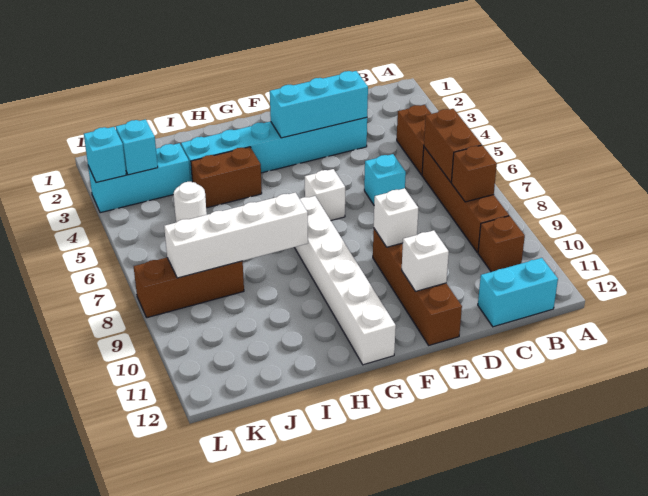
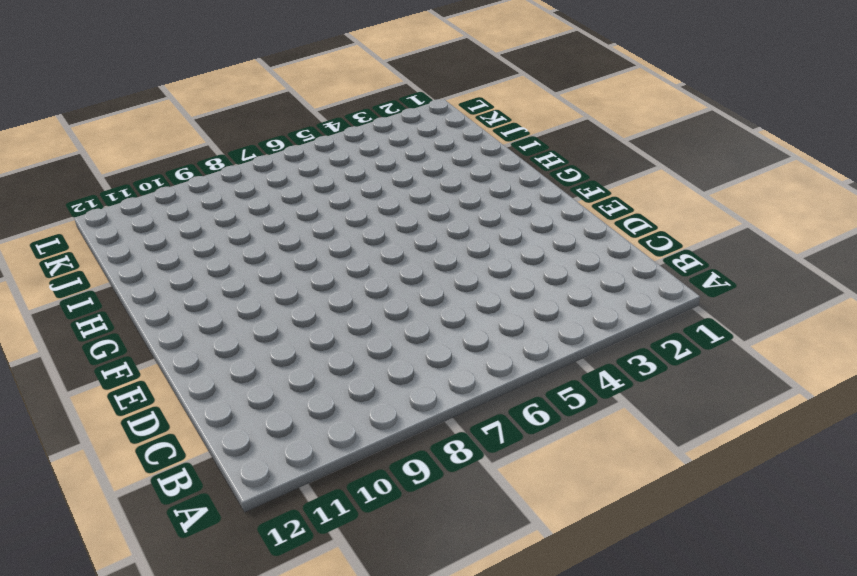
none -> brown 1x2 brick [397,105,431,175]
none -> brown 1x4 brick [422,147,509,253]
none -> brown 1x1 brick [478,216,525,272]

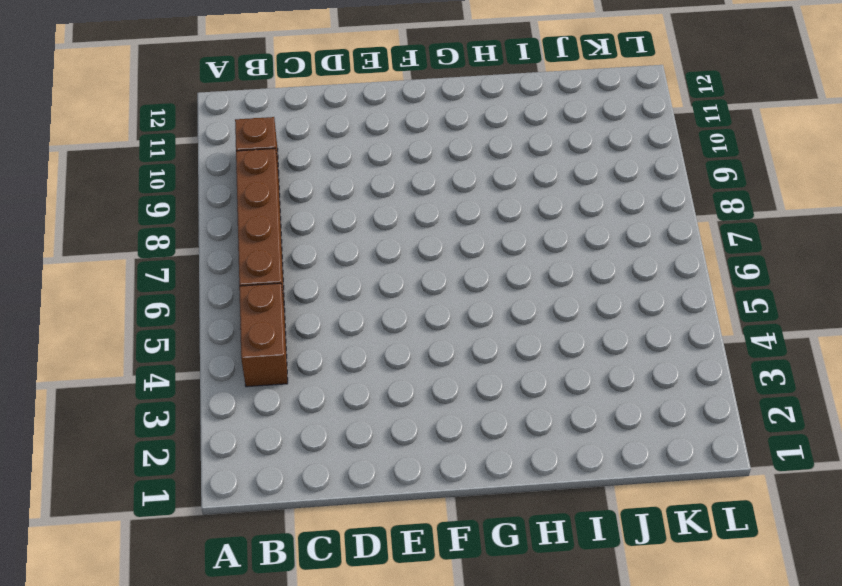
none -> cyan 1x2 brick [478,258,558,327]
none -> cyan 1x6 brick [181,117,367,182]
none -> cyan 1x1 brick [364,154,406,205]

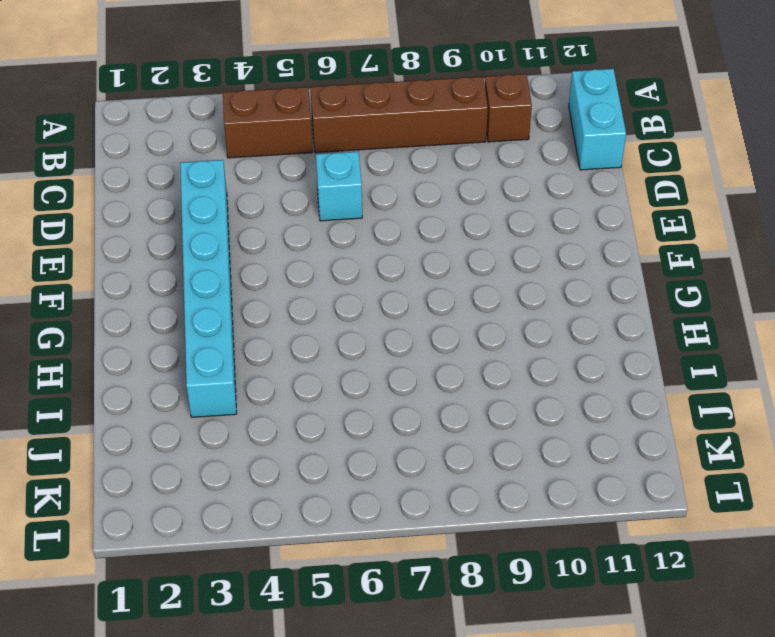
none -> brown 1x4 brick [373,229,462,345]
none -> white 1x1 brick [305,169,345,220]
none -> white 1x6 brick [294,196,396,365]

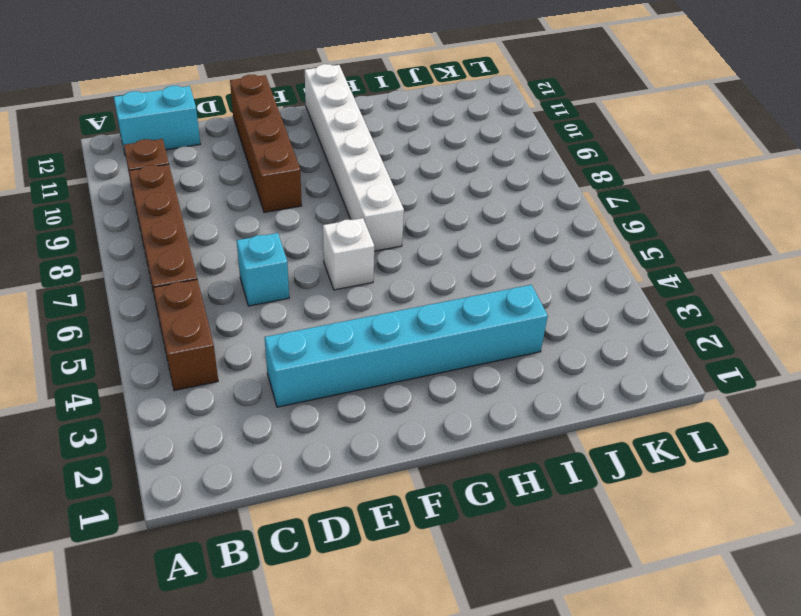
none -> brown 1x2 brick [191,147,262,208]
none -> cyan 1x3 brick [88,143,190,213]
none -> white 1x1 round brick [173,182,207,222]

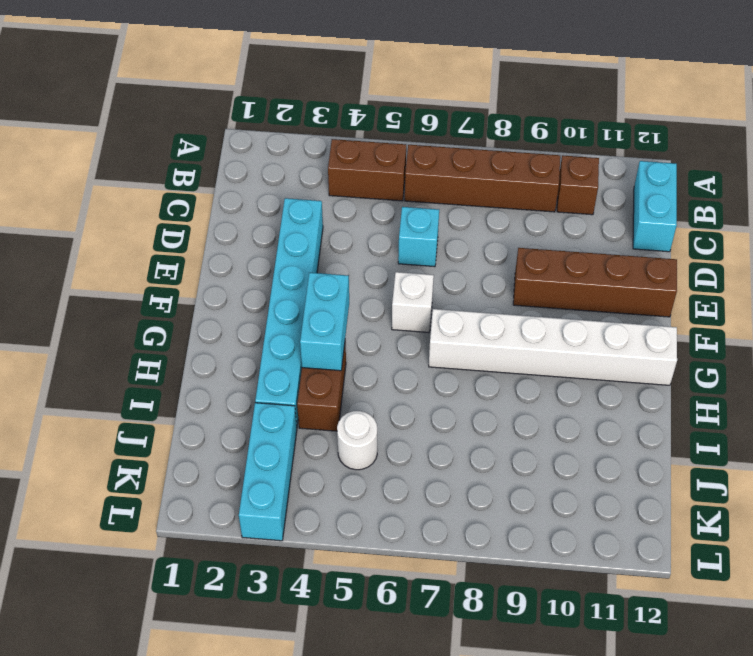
cyan 1x2 brick [300,273,349,371] -> none
none -> brown 1x3 brick [134,258,244,318]
none -> brown 1x2 brick [424,109,482,182]
none -> brown 1x1 brick [451,145,497,202]

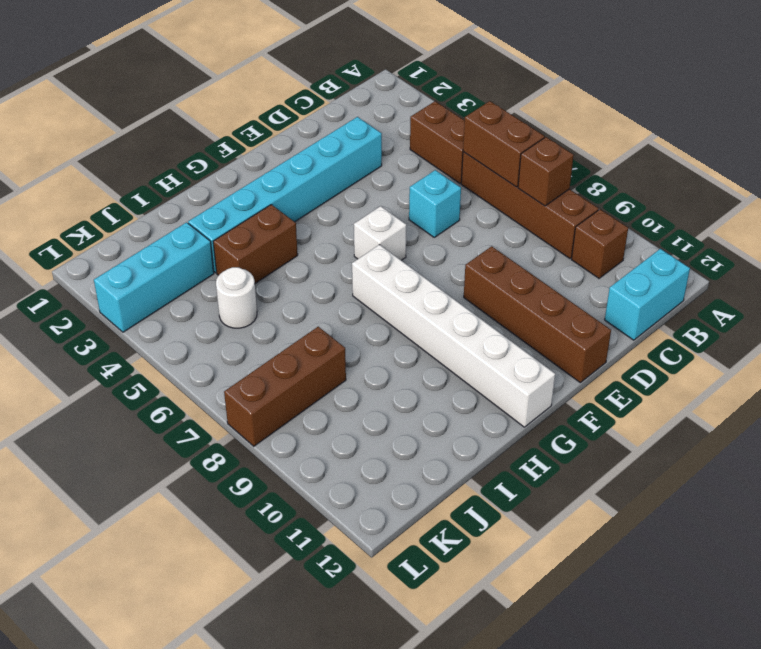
none -> cyan 1x3 brick [270,71,368,138]
none -> white 1x1 brick [374,188,418,247]
none -> white 1x1 brick [402,230,449,291]

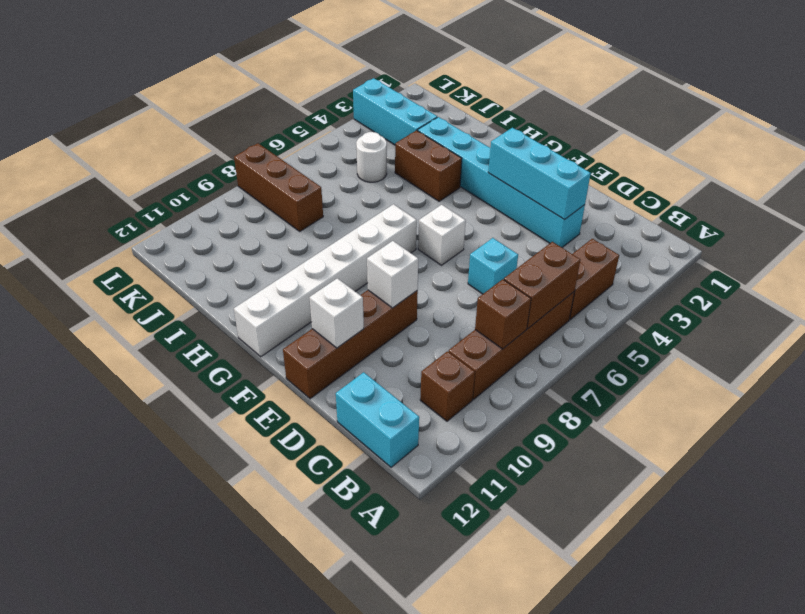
none -> white 1x4 brick [164,193,308,278]
none -> cyan 1x1 brick [116,119,158,175]
none -> cyan 1x1 brick [84,127,126,183]

